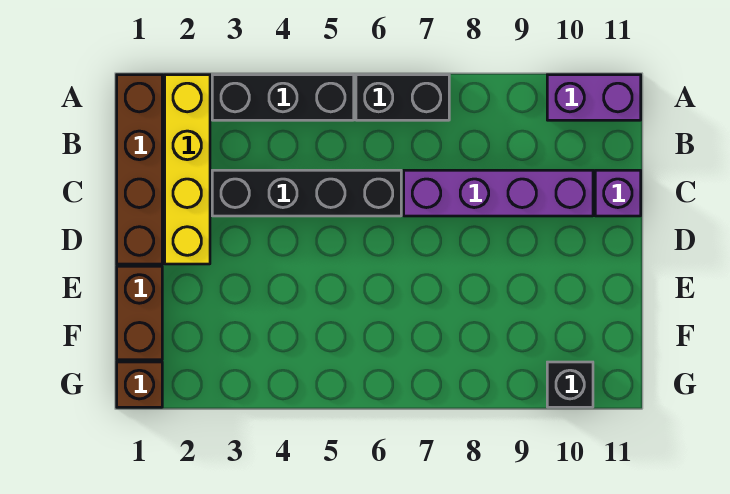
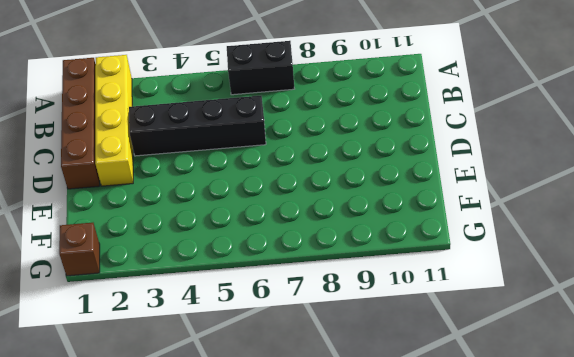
none -> black 1x3 brick [212,75,354,120]
none -> purple 1x2 brick [547,75,641,120]

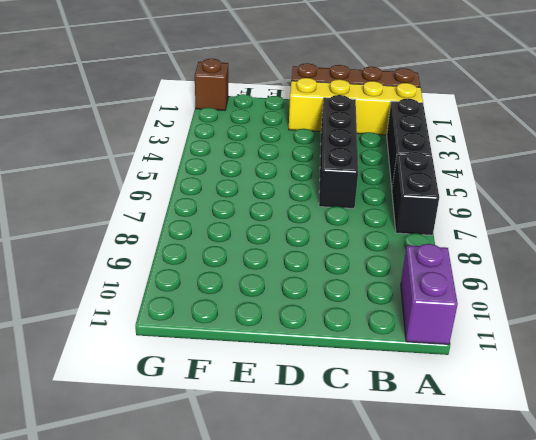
none -> purple 1x4 brick [404,170,593,216]
none -> purple 1x1 brick [595,170,641,216]

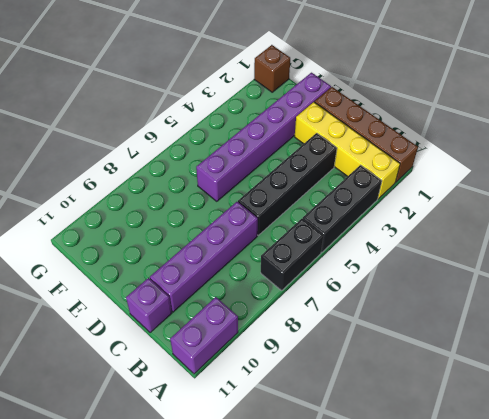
purple 1x6 brick [196,73,331,201] -> brown 1x2 brick [117,266,162,360]
none -> black 1x1 brick [547,362,593,407]

